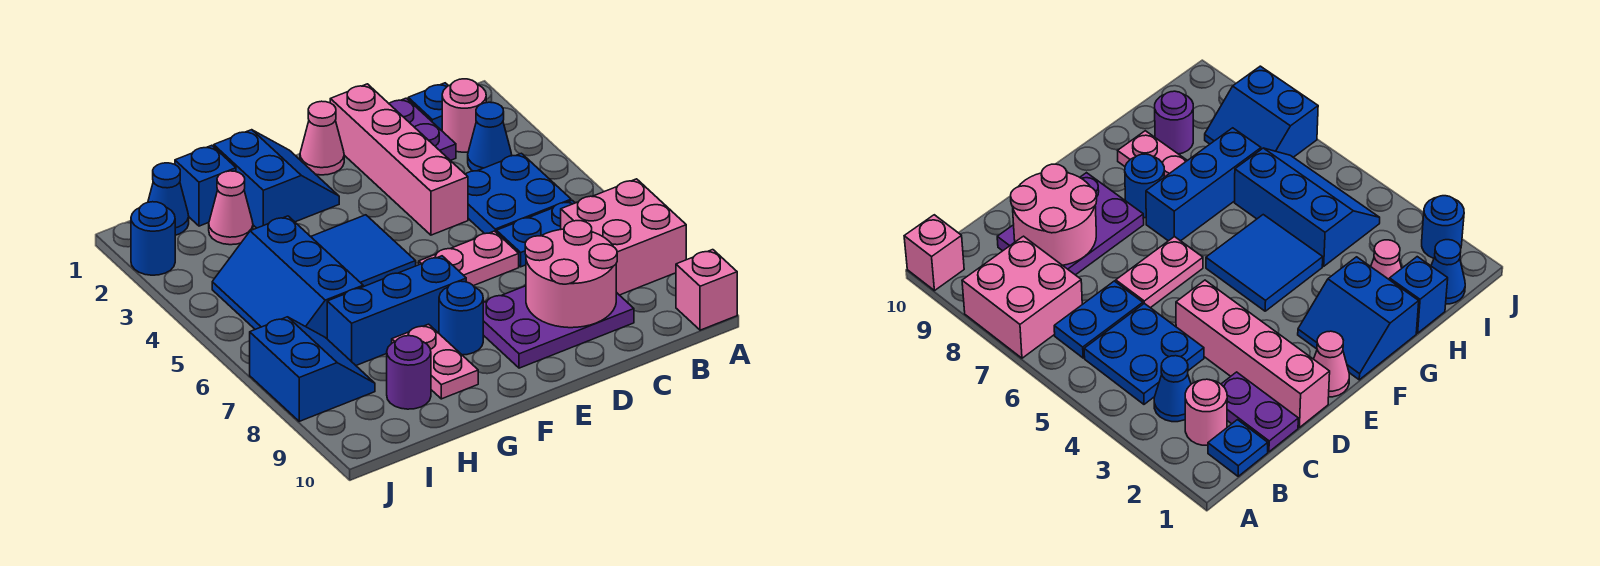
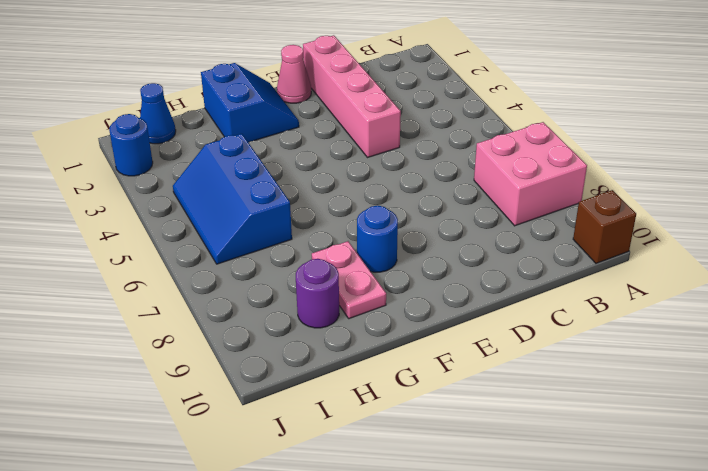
brown 1x1 brick [573,190,636,263] -> pink 1x1 brick [676,250,737,330]
none -> blue 1x1 plate [408,83,448,131]
none -> pink 1x1 round brick [442,79,486,152]
none -> blue 1x1 cone [468,102,512,171]

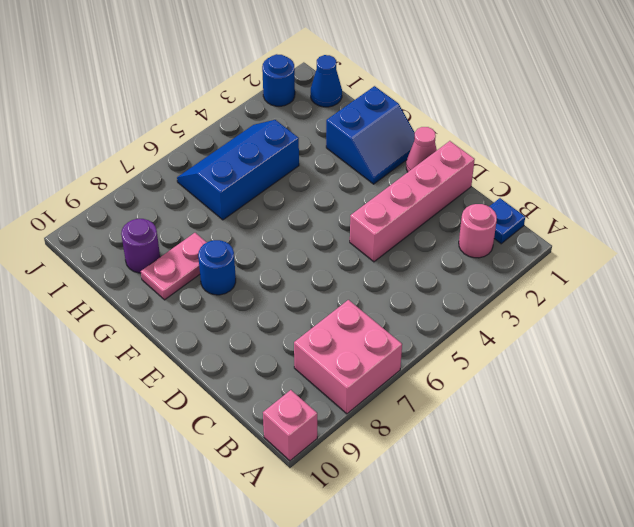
none -> blue 1x1 cone [468,102,512,171]
none -> blue 2x2 plate [465,153,571,234]
none -> blue 1x2 plate [496,200,575,267]

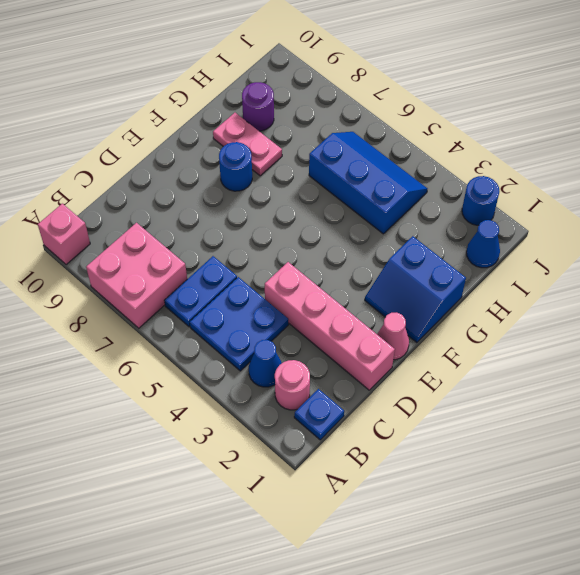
none -> purple 1x2 plate [389,98,456,161]
none -> purple 2x3 plate [483,286,634,368]
none -> pink 1x2 plate [419,231,519,286]

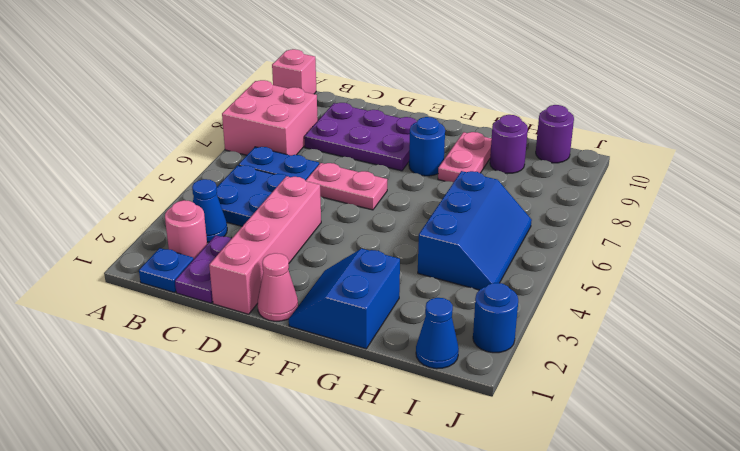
purple 1x1 round brick [536,105,574,163] -> none
none -> blue 2x2 tile [311,215,416,287]
none -> blue 1x3 brick [327,256,466,365]
none -> blue 1x1 brick [175,145,236,226]

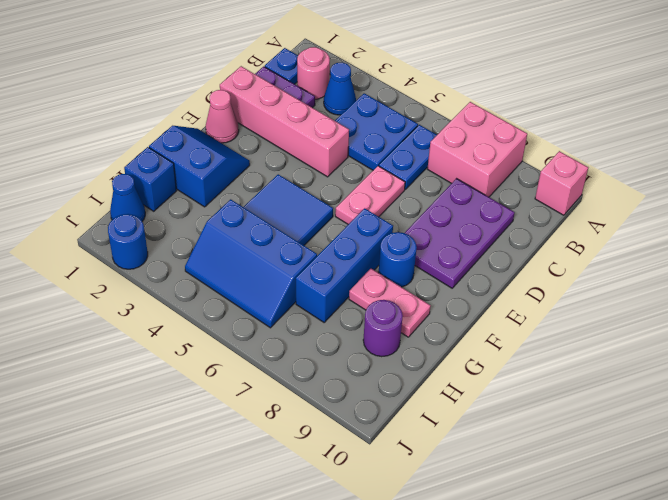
none -> pink 1x1 cone [209,171,253,245]
none -> blue 2x2 slope [250,317,375,421]
none -> pink 2x2 round brick [525,221,617,328]

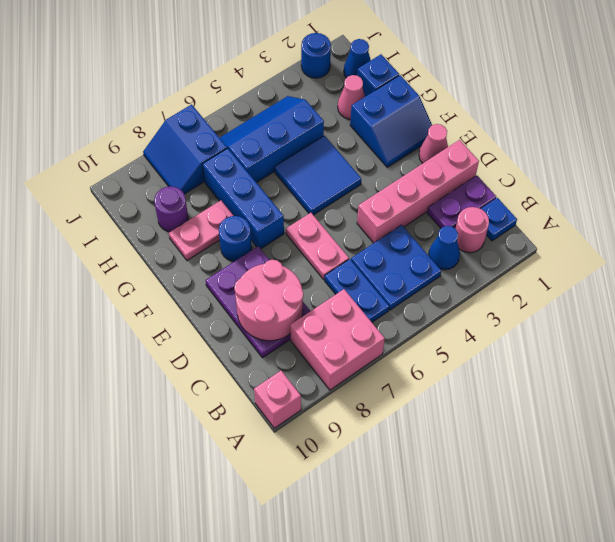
blue 2x2 slope [143,104,227,194] -> blue 2x2 slope turned to [250,317,375,421]

